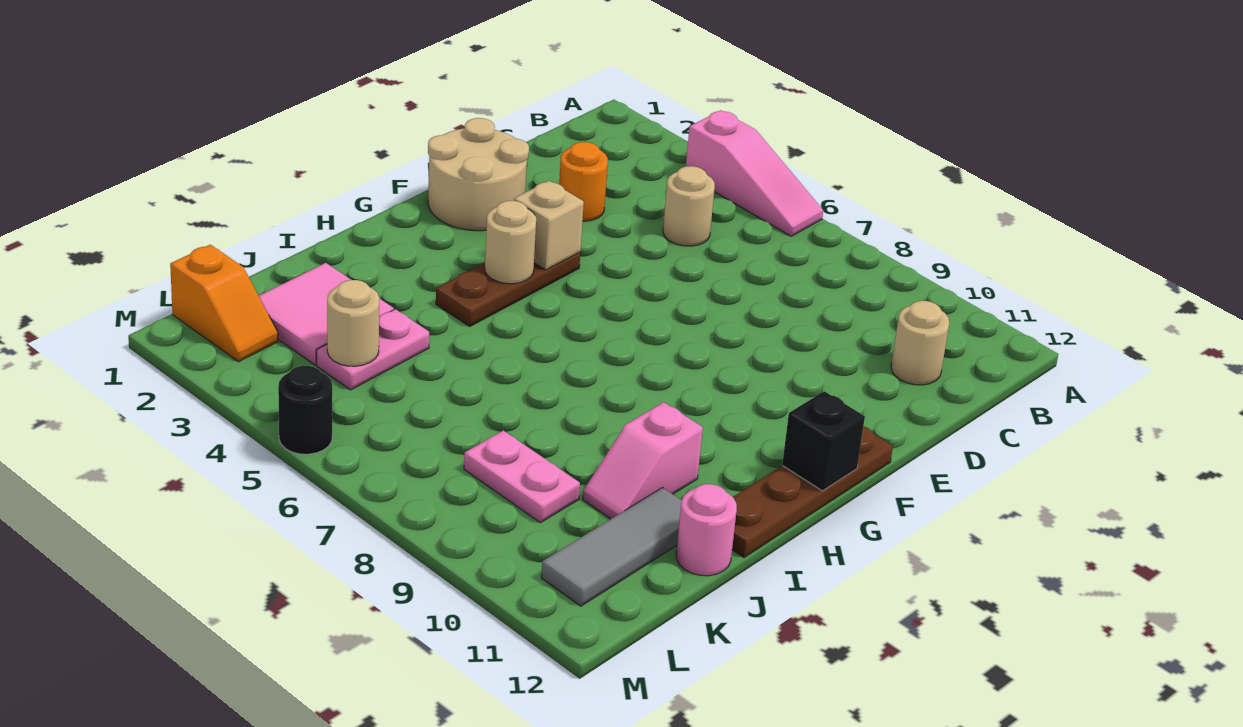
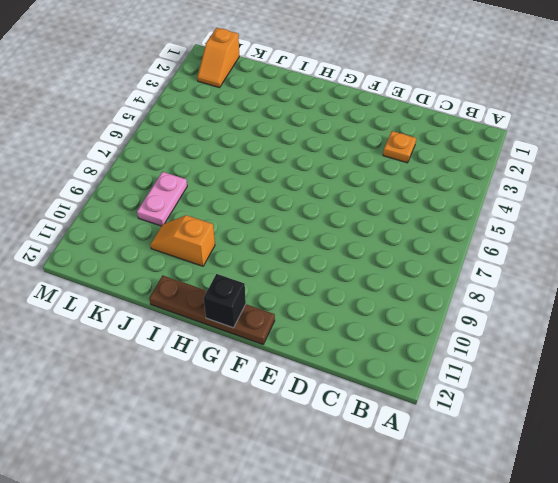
orange 1x1 plate [383,131,416,163] -> orange 1x1 round brick [559,142,608,221]
orange 1x2 slope [150,215,215,266] -> pink 1x2 slope [583,402,703,519]
none -> pink 1x3 slope [686,110,823,236]
none -> tan 1x1 round brick [663,166,715,246]
none -> tan 1x1 round brick [891,301,949,385]

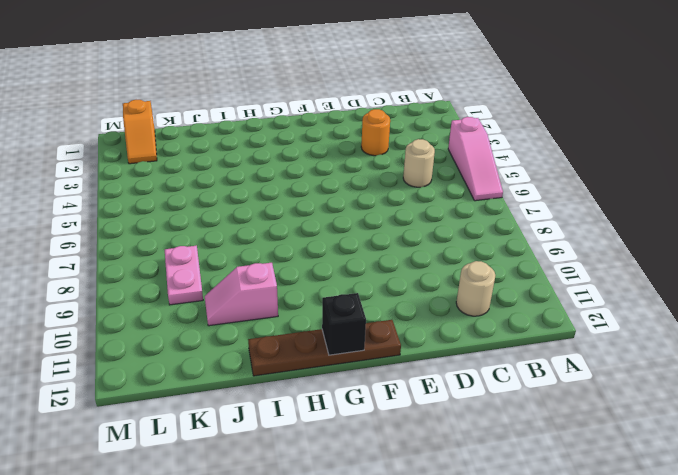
none -> tan 2x2 round brick [428,118,529,231]
none -> brown 1x3 plate [436,252,580,326]
none -> pink 2x2 tile [259,263,394,365]

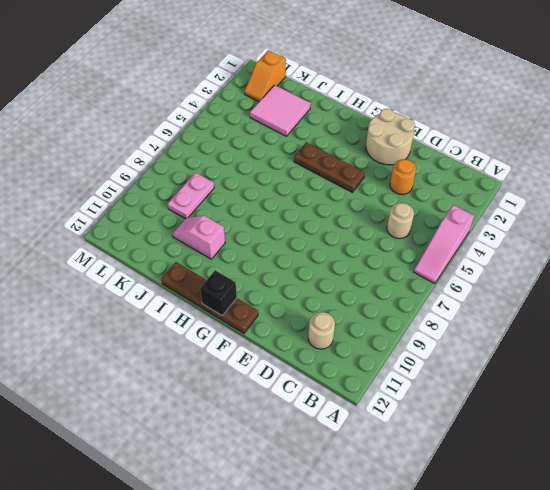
none -> pink 1x2 plate [317,309,429,390]
none -> grey 1x3 tile [541,488,682,606]
none -> pink 1x1 round brick [676,484,737,576]

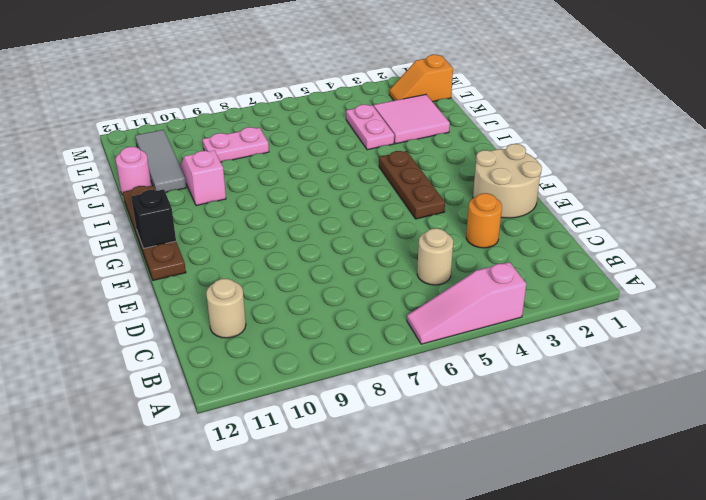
none -> black 1x1 round brick [278,366,332,454]
none -> tan 1x1 brick [514,181,584,270]
none -> tan 1x1 round brick [485,201,536,284]

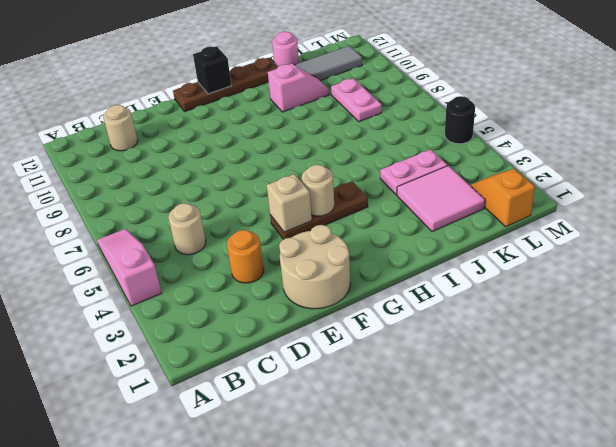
none -> tan 1x1 round brick [327,280,379,366]

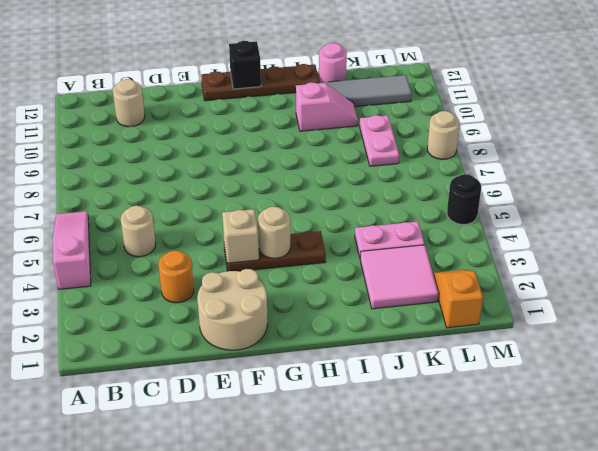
tan 1x1 round brick [427,111,460,159] -> tan 1x1 round brick moved to [327,280,379,366]

